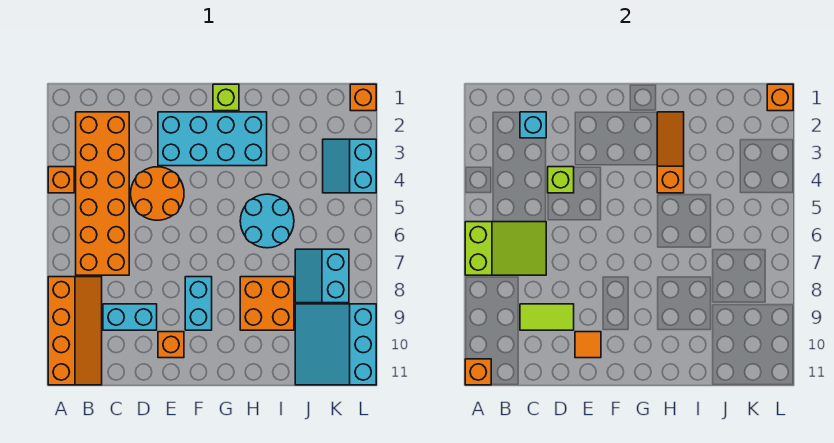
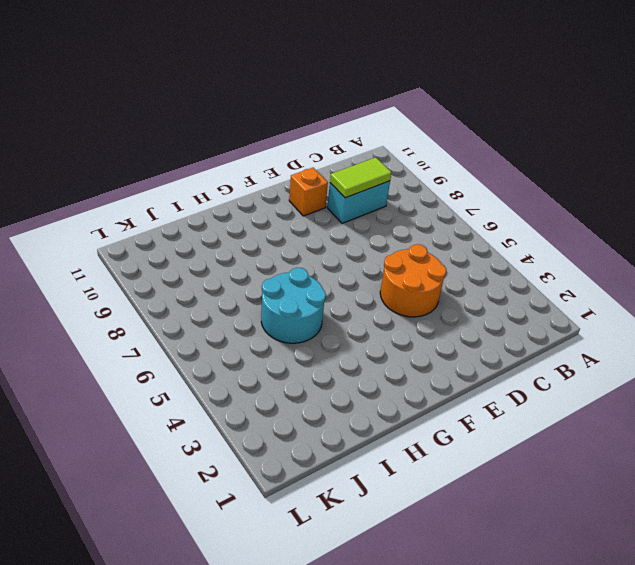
none -> orange 1x1 brick [48,167,74,193]
none -> orange 2x4 slope [48,277,102,385]
none -> orange 2x6 brick [76,112,129,275]

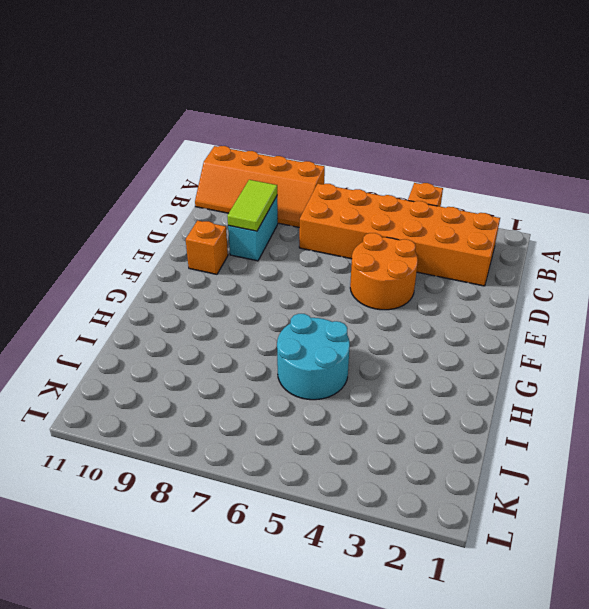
none -> cyan 2x4 brick [158,112,267,166]
none -> cyan 1x2 brick [185,277,212,330]
none -> lime 1x1 brick [213,84,239,111]

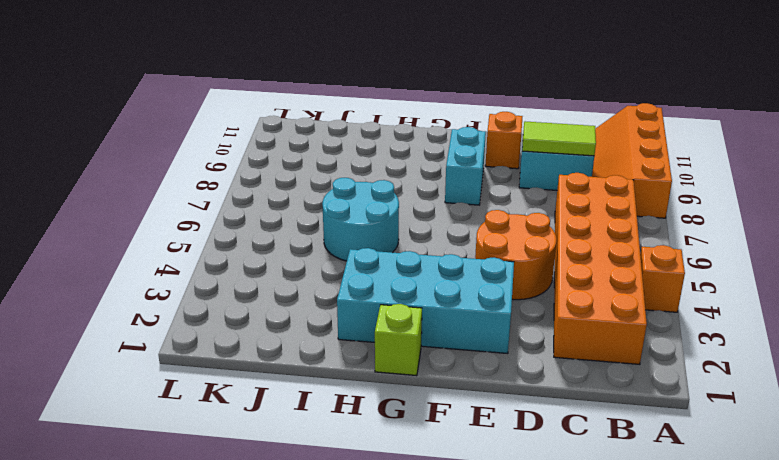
none -> orange 2x2 brick [240,277,294,330]
none -> cyan 2x2 slope [295,249,349,303]
none -> cyan 3x3 slope [295,304,376,385]

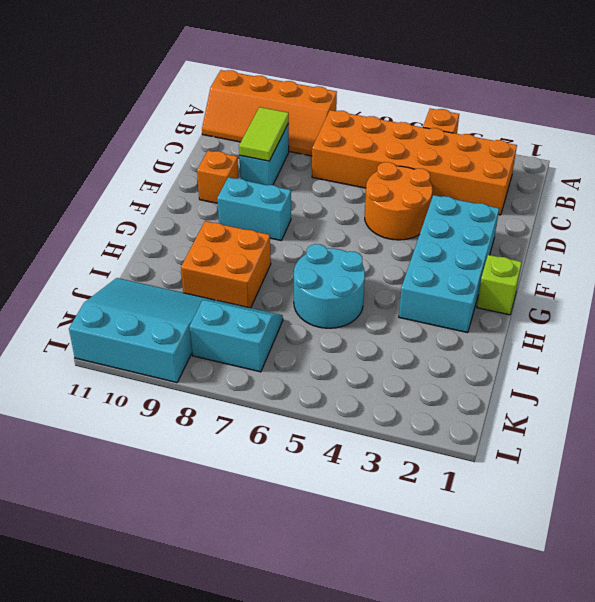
none -> cyan 2x2 slope [323,139,376,193]
none -> orange 1x1 brick [350,84,376,111]
none -> lime 2x3 slope [465,222,546,275]

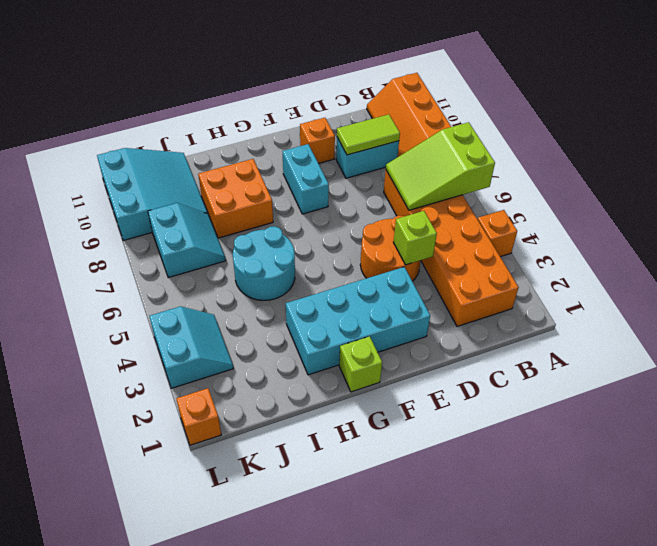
none -> orange 1x1 brick [465,359,491,385]
none -> cyan 1x1 brick [520,112,546,138]
none -> orange 1x1 tile [575,332,601,358]

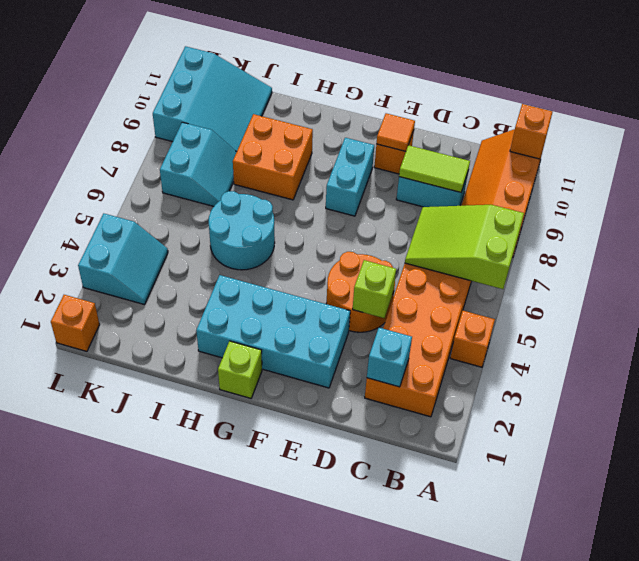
none -> orange 1x3 slope [657,112,684,193]
none -> orange 1x1 brick [767,84,793,111]

